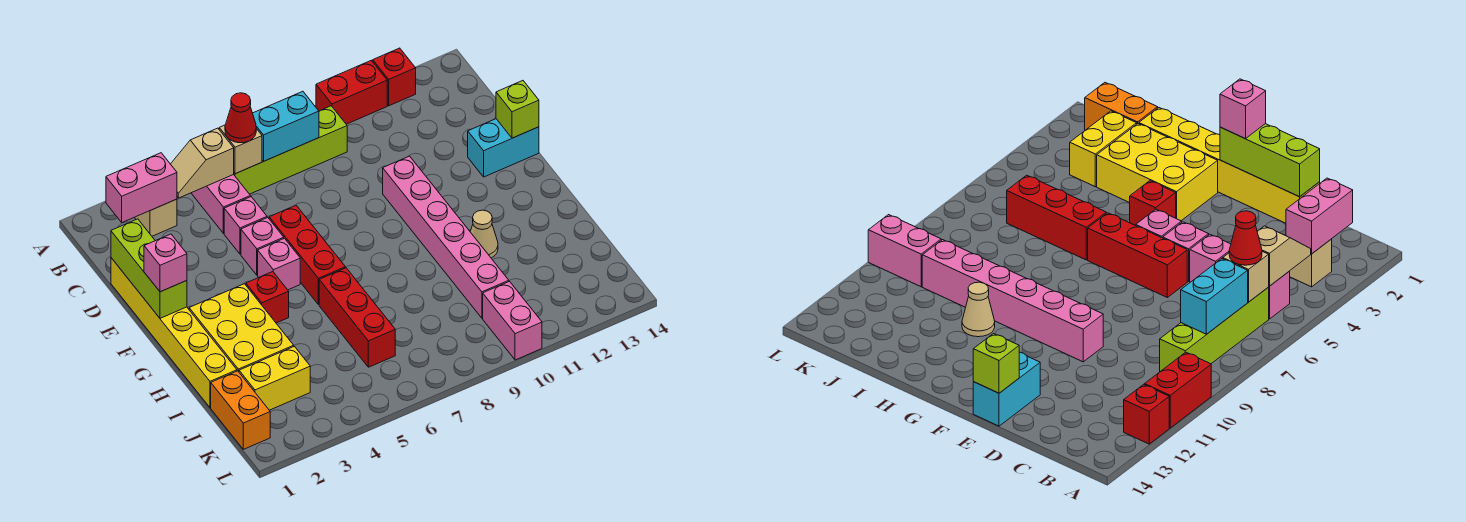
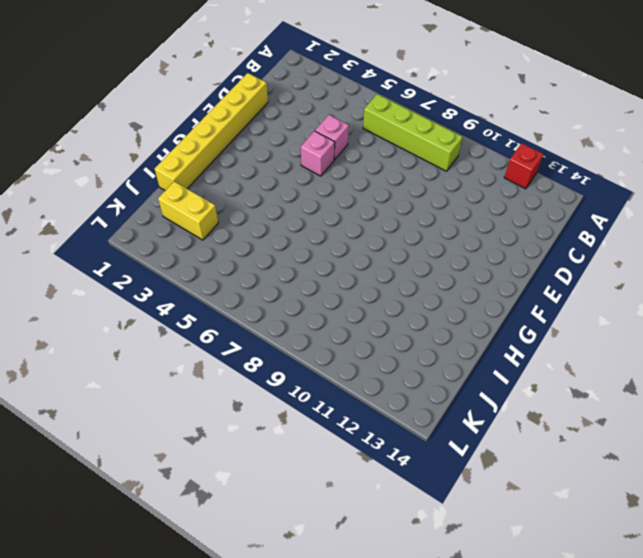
none -> red 1x2 brick [316,61,387,124]
none -> tan 1x1 brick [134,199,177,236]
none -> pink 1x2 brick [191,174,250,233]

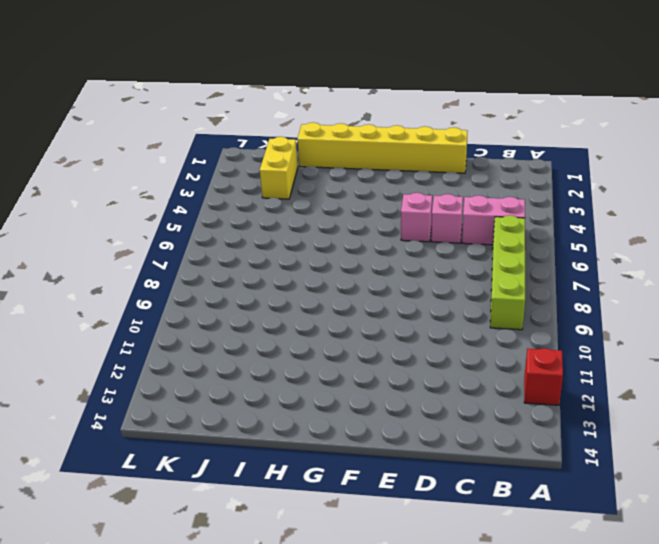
none -> red 1x2 brick [316,61,387,124]
none -> tan 1x1 brick [134,199,177,236]
none -> red 1x3 brick [269,205,345,305]

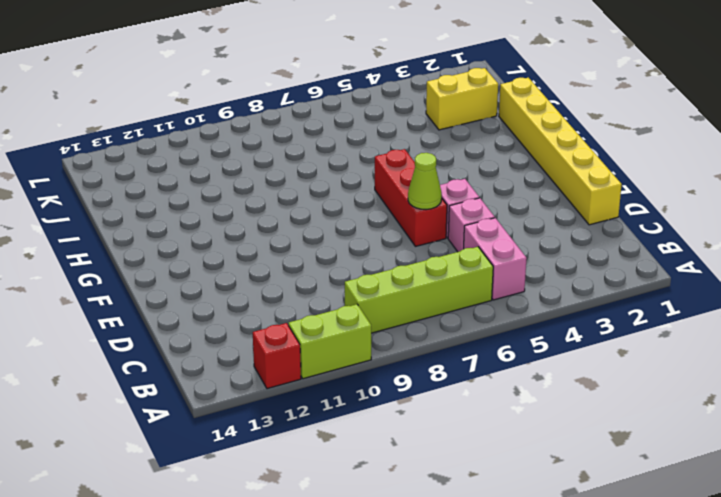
lime 1x2 brick [289,304,371,379] -> red 1x2 brick [316,61,387,124]
lime 1x1 cone [408,153,442,210] -> none
none -> tan 1x1 brick [134,199,177,236]
none -> pink 1x6 brick [383,156,509,318]
none -> cyan 1x2 brick [468,119,539,177]

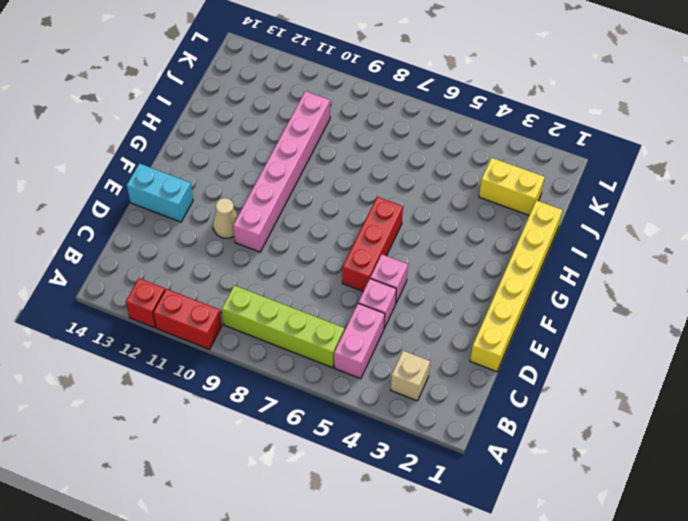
tan 1x1 cone [213,198,238,238] -> tan 1x1 cone moved to [470,210,498,258]
none -> pink 1x1 brick [258,238,300,290]
none -> yellow 2x3 brick [189,284,294,372]
none -> red 1x1 brick [246,272,289,323]

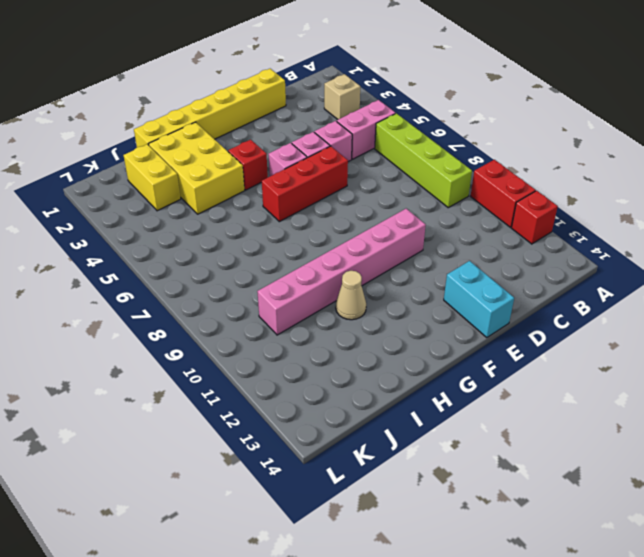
yellow 2x3 brick [149,122,245,214] -> yellow 2x3 brick turned to [189,284,294,372]
none -> red 1x3 brick [319,268,395,367]
none -> orange 1x2 brick [211,371,270,449]
none -> pink 1x2 brick [483,282,542,360]

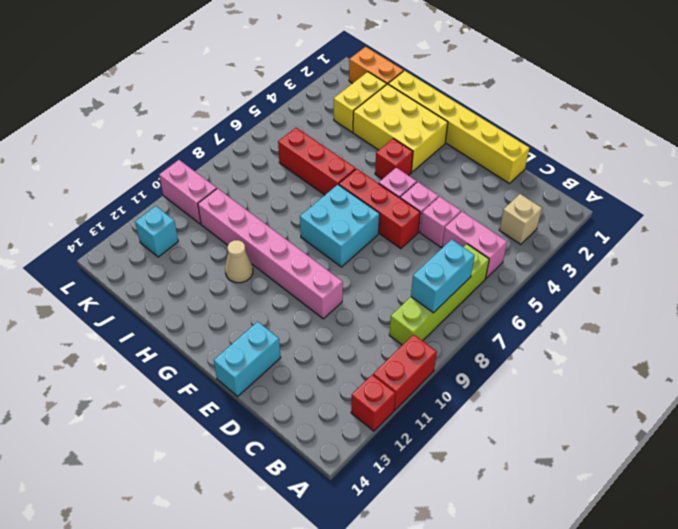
cyan 2x2 brick [300,185,380,267] -> none
cyan 1x1 brick [135,206,178,257] -> none
none -> pink 1x2 brick [106,153,177,223]
none -> tan 1x2 slope [171,128,234,198]
none -> tan 1x1 brick [219,125,262,174]

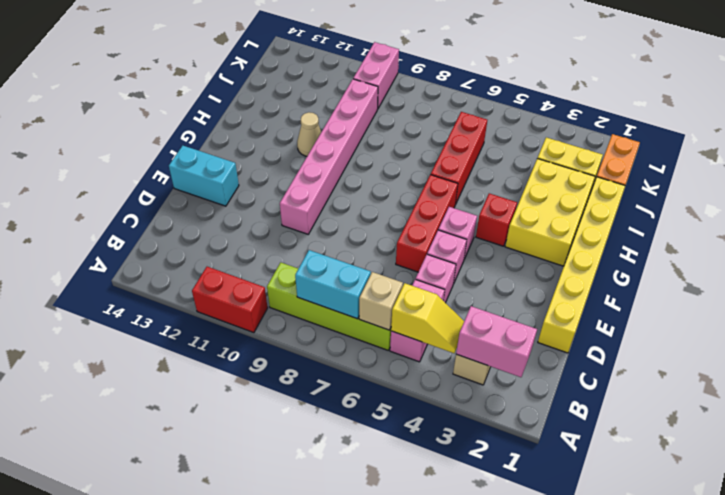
yellow 1x2 slope [391,283,464,353] -> tan 1x2 slope [171,128,234,198]
none -> red 1x1 brick [373,48,416,106]
none -> lime 1x3 brick [111,219,187,318]
none -> lime 1x1 brick [496,81,539,138]

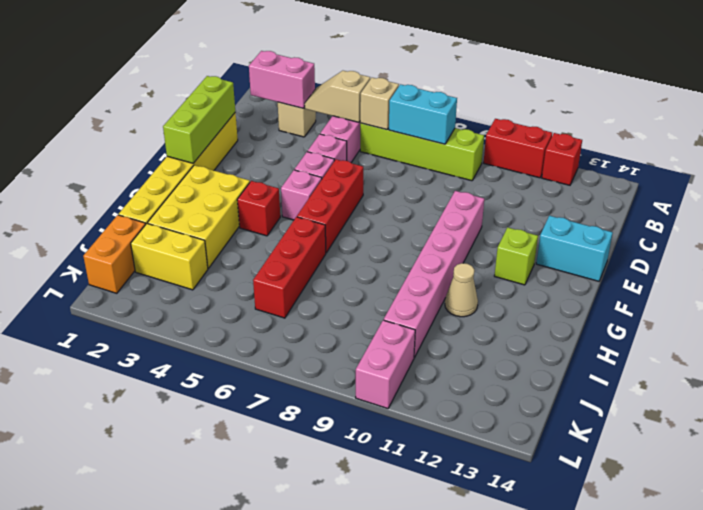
lime 1x1 brick [494,227,538,285] -> lime 1x1 brick moved to [496,81,539,138]
none -> red 1x1 cone [225,93,256,143]
none -> pink 1x1 brick [144,234,187,292]

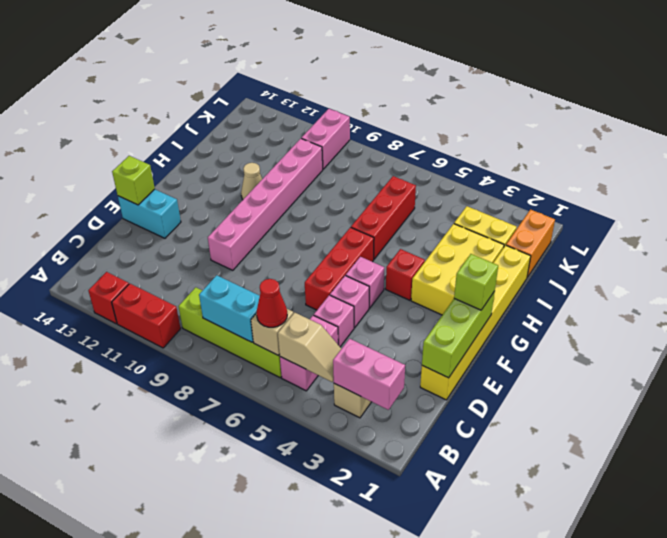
lime 1x1 brick [454,254,498,310] -> pink 1x1 brick [144,234,187,292]

